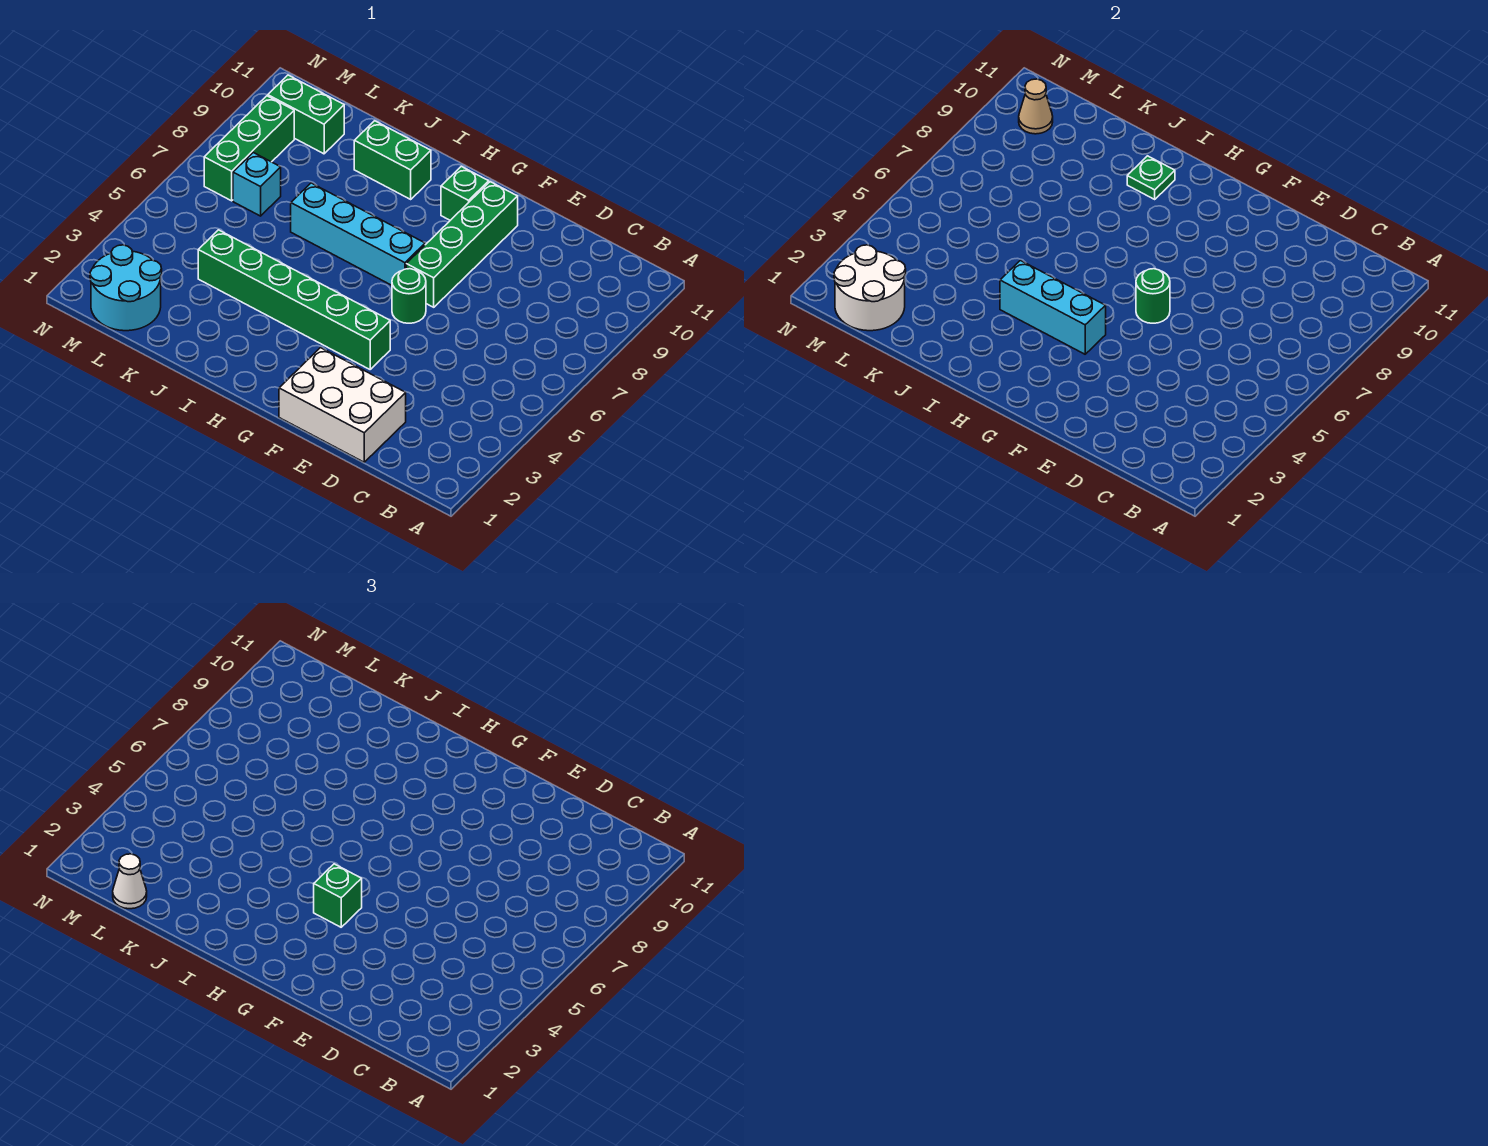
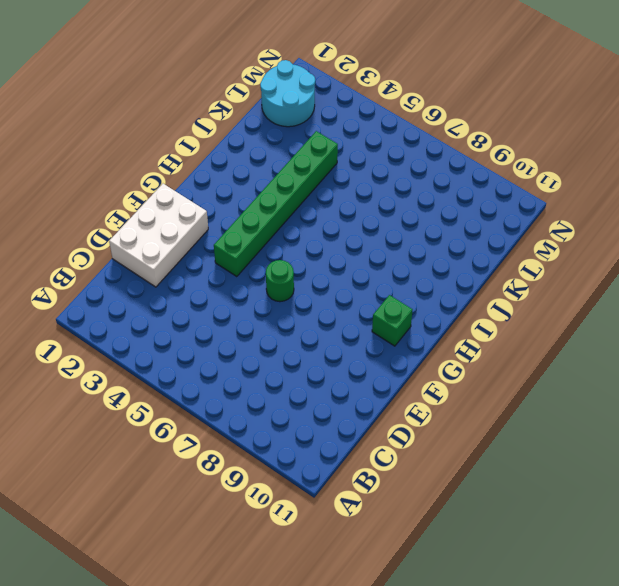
none -> green 1x4 brick [406,182,518,307]
none -> cyan 1x4 brick [291,183,425,285]
none -> green 1x2 brick [354,121,431,199]

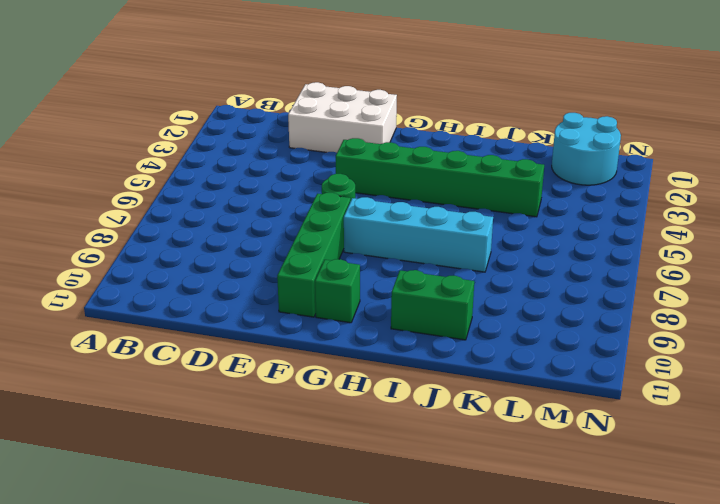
none -> cyan 1x1 brick [233,153,281,216]
none -> green 1x2 brick [268,75,344,154]
none -> green 1x3 brick [204,96,294,201]

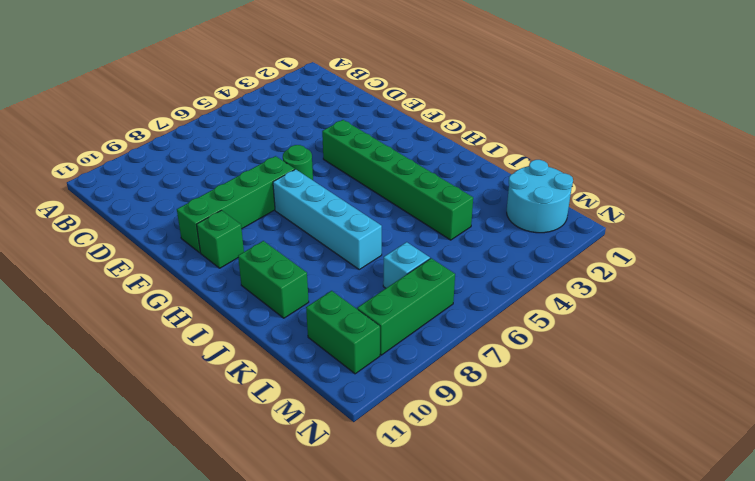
none -> white 2x3 brick [279,348,406,462]
none -> green 1x1 round brick [1136,269,1170,323]
none -> cyan 1x3 brick [1000,260,1106,354]

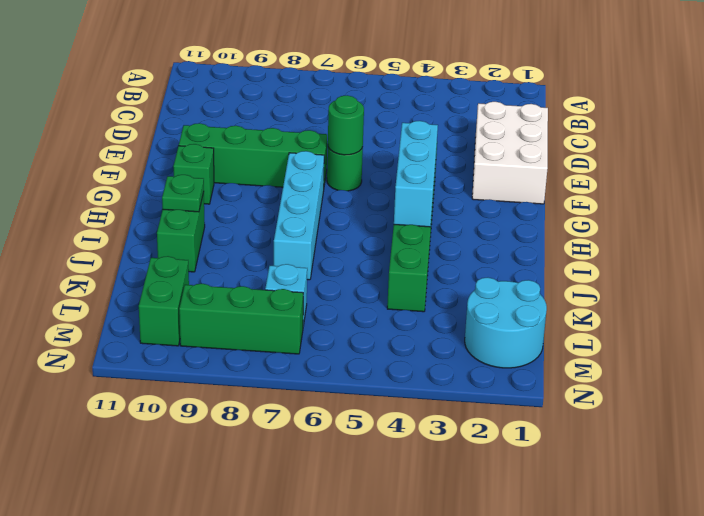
none -> white 2x2 round brick [834,245,906,331]
none -> tan 1x1 cone [1019,79,1053,134]
none -> green 1x1 brick [314,864,362,927]

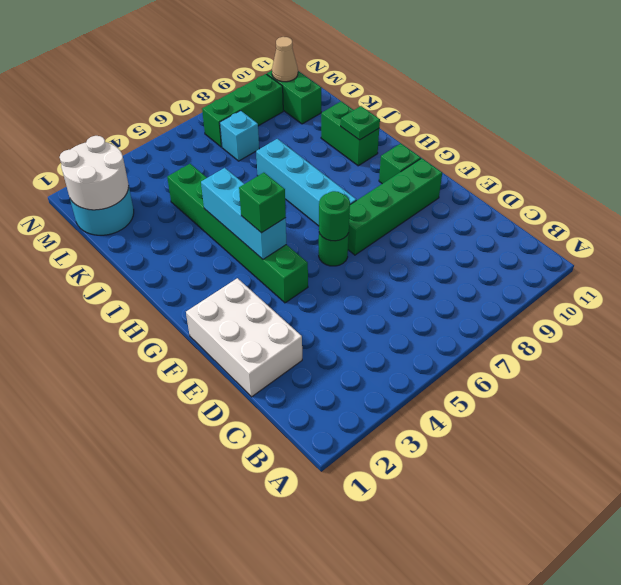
none -> white 1x1 cone [113,854,147,909]

